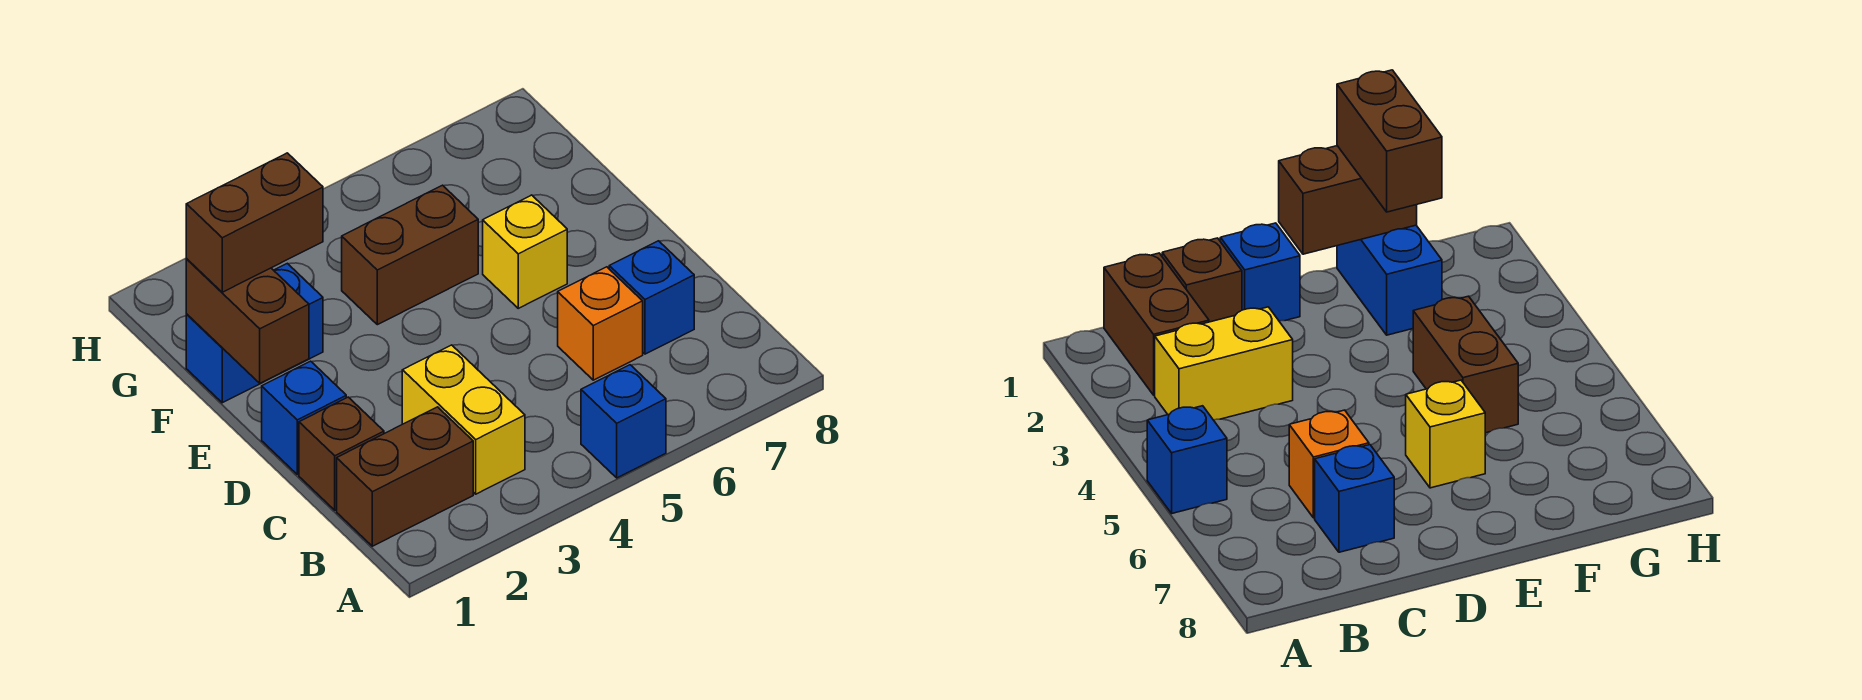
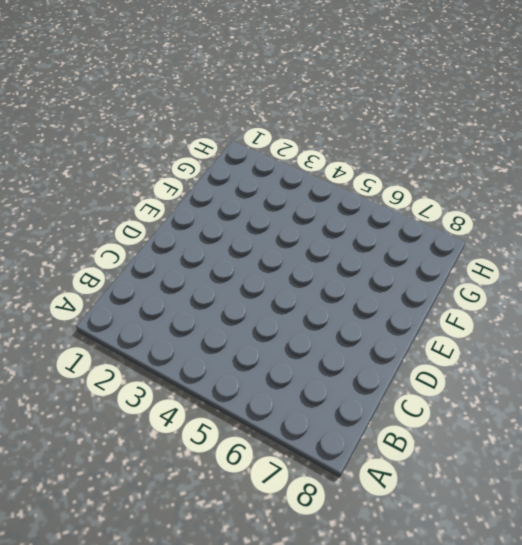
none -> blue 1x1 brick [581,365,666,478]
none -> brown 1x2 brick [337,407,473,546]
none -> yellow 1x2 brick [402,345,525,494]

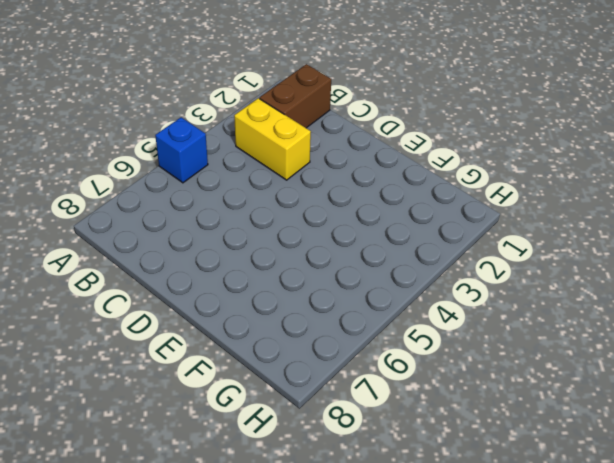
none -> brown 1x1 brick [299,397,384,510]
none -> orange 1x1 brick [558,267,643,380]
none -> blue 1x1 brick [609,241,694,354]

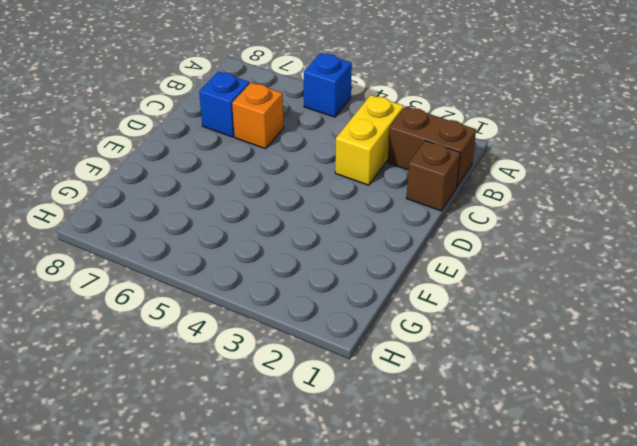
none -> blue 1x1 brick [262,361,346,474]
none -> yellow 1x1 brick [483,195,567,308]
none -> blue 1x2 brick [186,263,323,403]

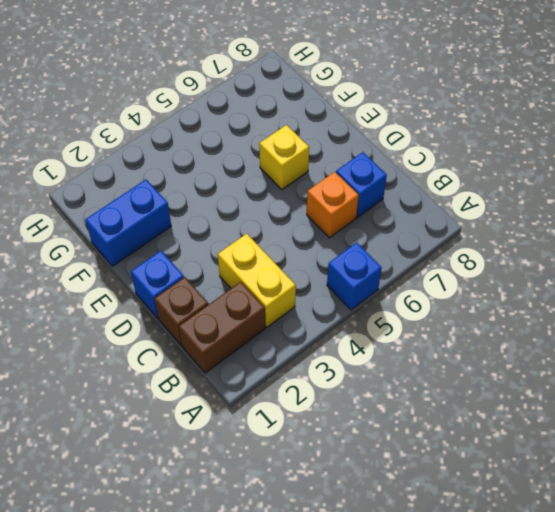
none -> brown 1x2 brick [342,185,478,325]
none -> brown 1x2 brick [186,259,309,383]
none -> brown 1x2 brick [186,153,323,292]

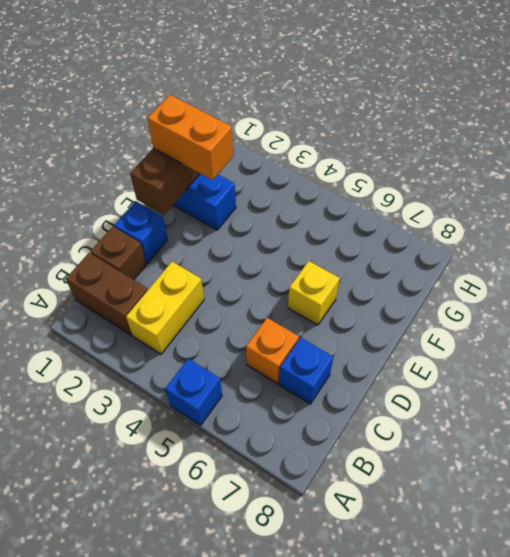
orange 1x2 brick [147,95,233,180] -> brown 1x2 brick [186,153,323,292]
none -> brown 1x2 brick [342,185,478,325]

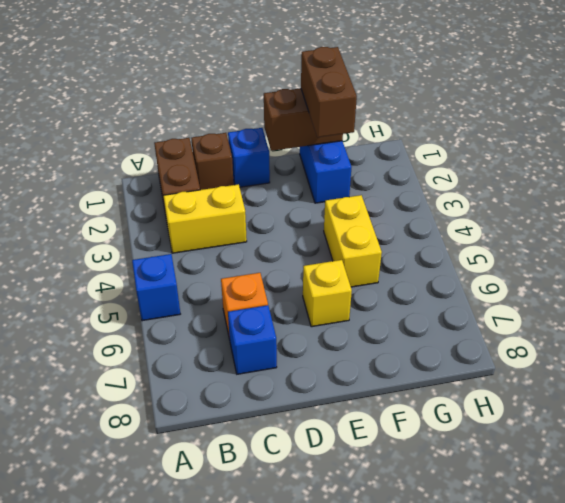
yellow 1x2 brick [324,195,382,287] -> brown 1x2 brick [342,185,478,325]

